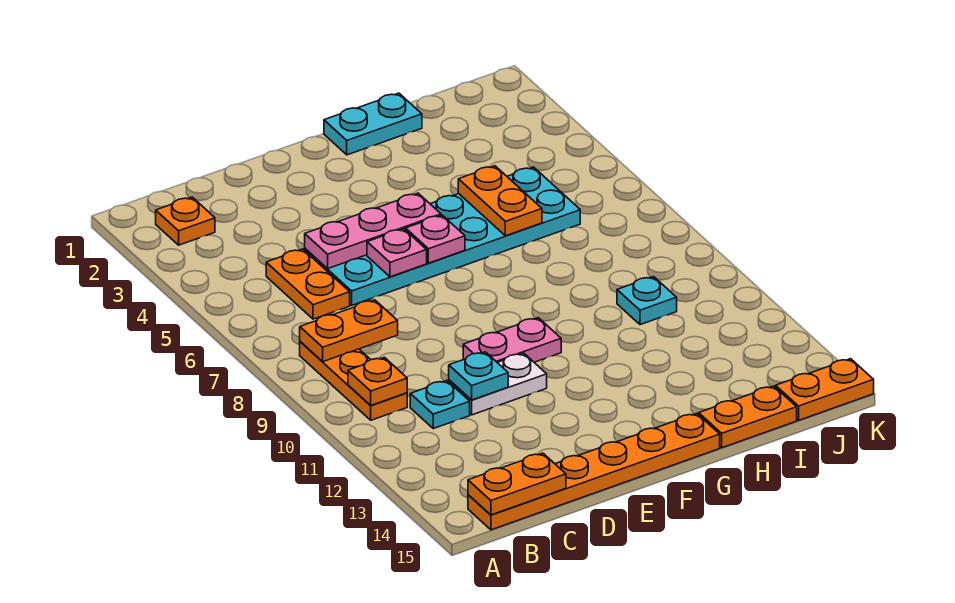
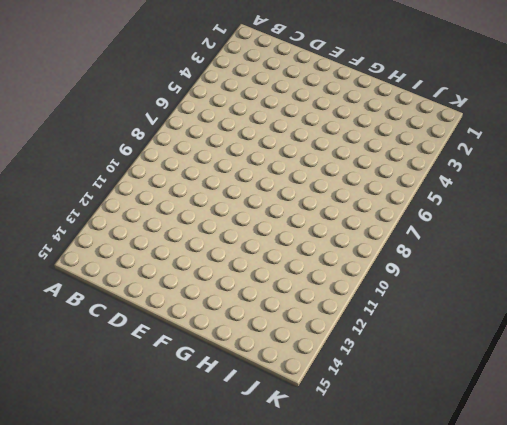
none -> orange 1x1 plate [156,197,215,245]
none -> orange 1x3 plate [300,342,407,420]
none -> orange 1x6 plate [468,413,720,530]

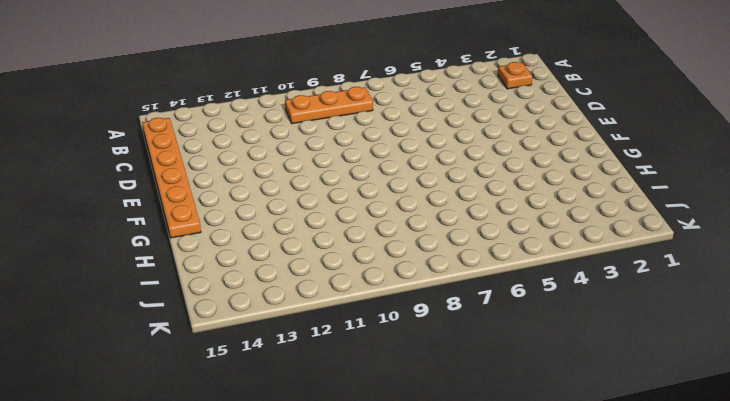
none -> orange 1x2 plate [266,249,350,319]
none -> cyan 1x1 plate [410,381,470,429]
none -> cyan 2x6 plate [305,167,580,305]

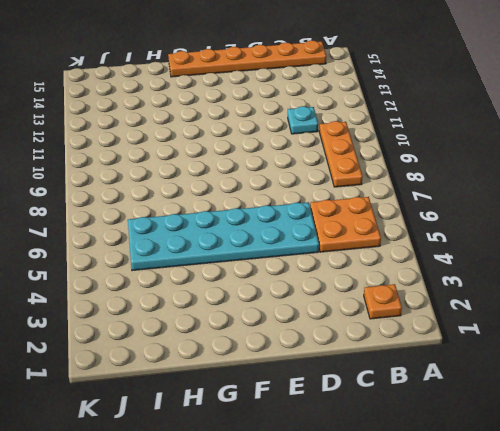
orange 2x2 plate [310,197,381,252] -> orange 1x2 plate [266,249,350,319]
none -> white 1x2 plate [449,353,547,415]
none -> pink 1x2 plate [463,318,561,362]
none -> cyan 1x2 plate [324,93,422,155]

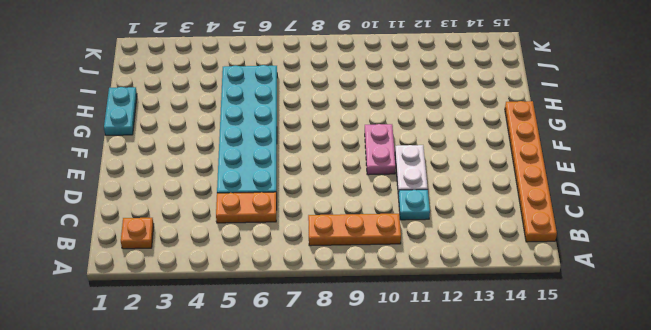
none -> orange 1x2 plate [699,386,797,448]
none -> cyan 1x1 plate [617,277,677,325]
none -> orange 1x2 plate [776,359,874,420]

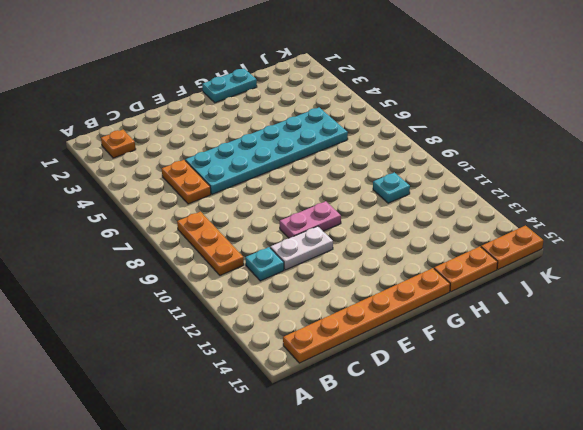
none -> orange 1x2 plate [300,300,398,362]
none -> orange 1x1 plate [348,357,407,405]
none -> orange 1x2 plate [468,453,566,515]

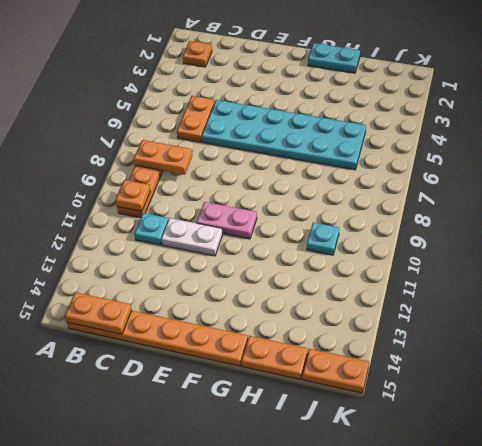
none -> pink 1x3 plate [305,193,441,268]
none -> cyan 1x1 plate [449,352,508,400]
none -> pink 1x1 plate [367,229,427,277]

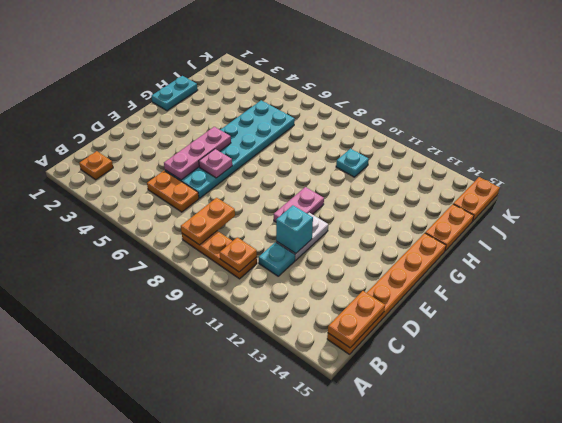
cyan 1x1 brick [276,205,313,254] -> cyan 1x1 plate [449,352,508,400]
none -> pink 1x1 plate [406,215,465,263]
none -> orange 1x2 plate [458,166,542,236]

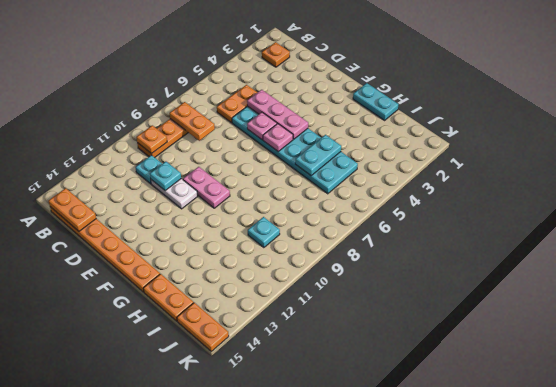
cyan 1x2 plate [295,135,341,175] -> orange 1x2 plate [458,166,542,236]

